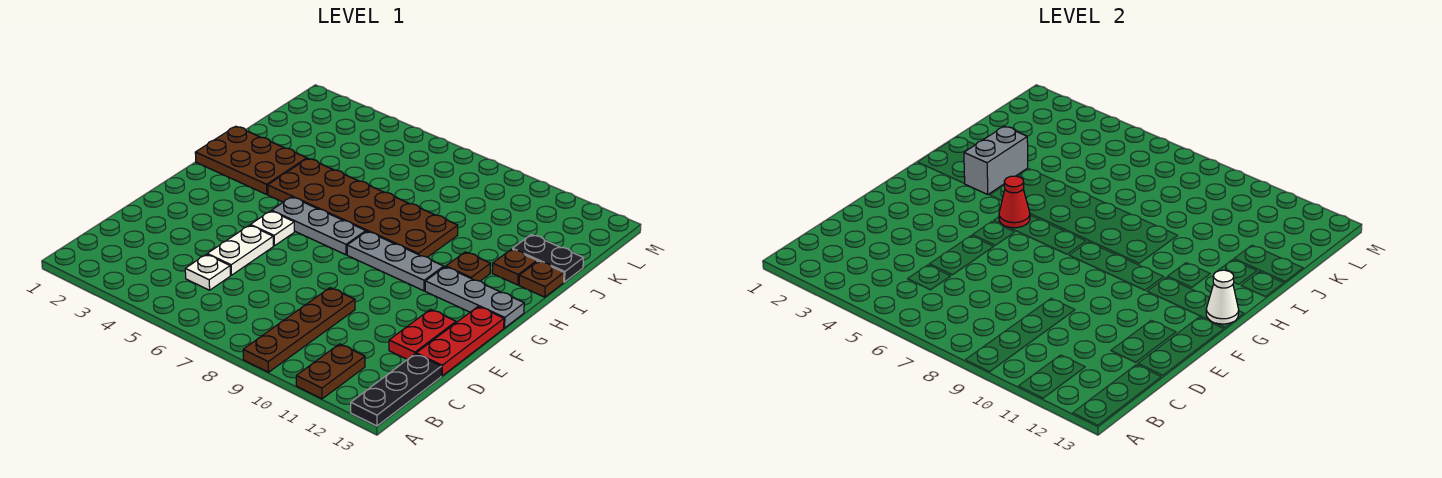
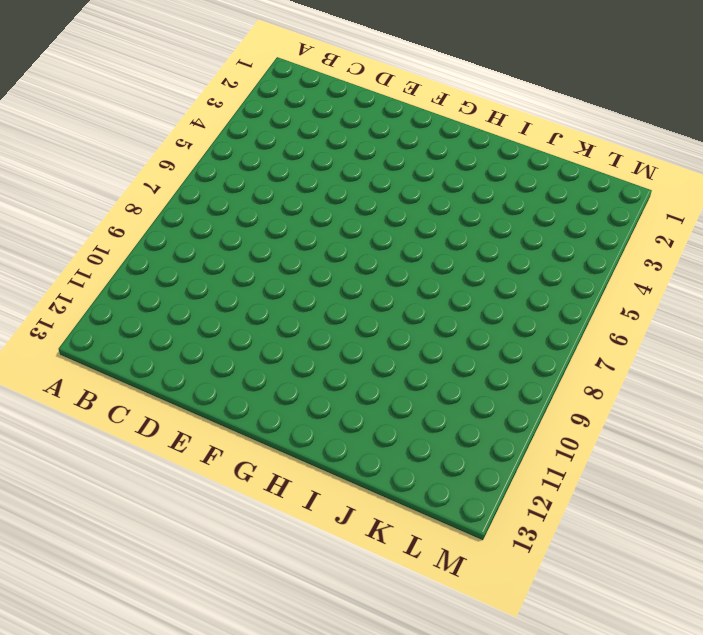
none -> brown 1x4 plate [243,288,355,372]
none -> brown 1x2 plate [296,344,365,399]
none -> black 1x3 plate [351,354,441,426]

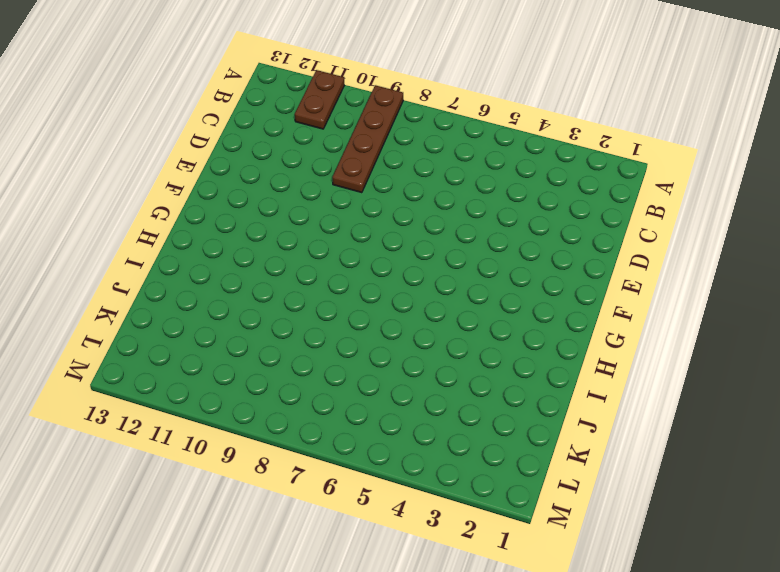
none -> black 1x3 plate [351,354,441,426]
none -> white 1x1 plate [185,254,230,290]
none -> white 1x2 plate [207,225,273,275]

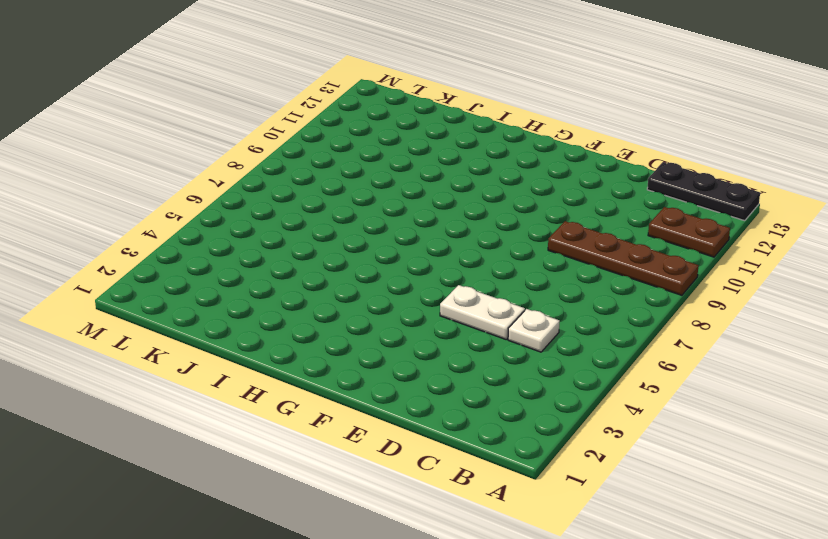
none -> red 1x2 plate [389,310,456,360]
none -> red 1x3 plate [416,307,504,376]
none -> white 1x1 plate [250,211,294,246]

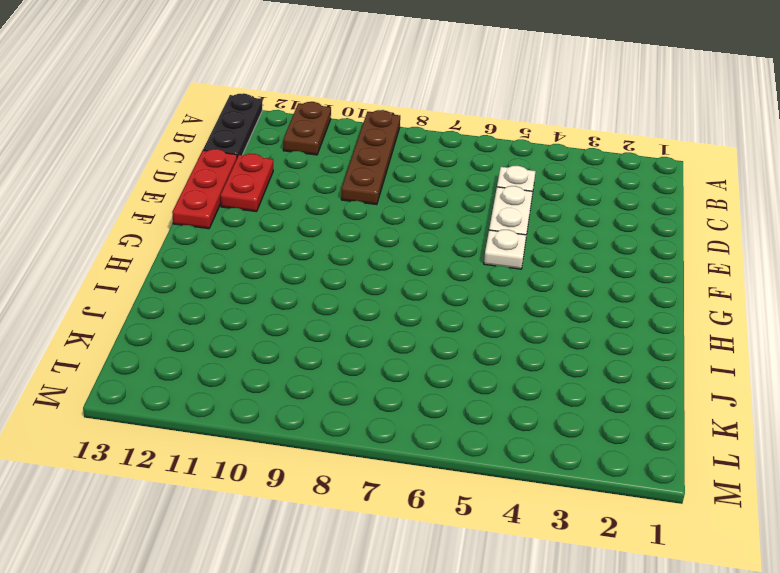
none -> grey 1x3 plate [272,197,366,255]
none -> grey 1x3 plate [347,231,444,291]
none -> grey 1x3 plate [425,267,524,328]

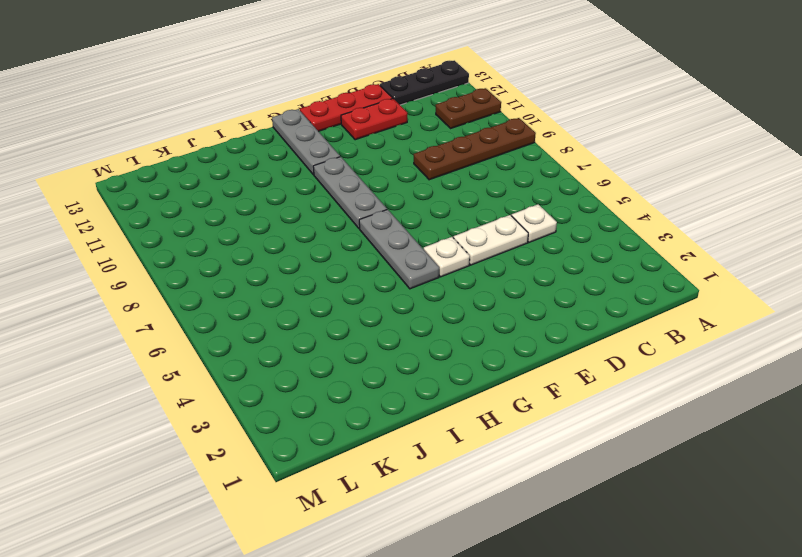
none -> brown 2x3 plate [195,126,307,195]
none -> brown 2x6 plate [268,159,458,257]
none -> brown 1x1 plate [446,252,490,281]

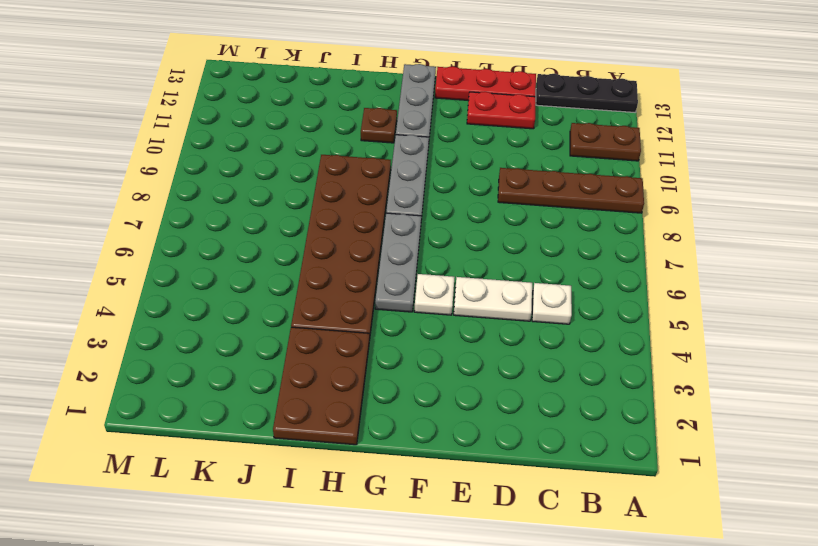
none -> brown 1x1 plate [492,249,537,285]
none -> brown 1x1 plate [519,261,564,297]
none -> black 1x2 plate [513,235,583,282]

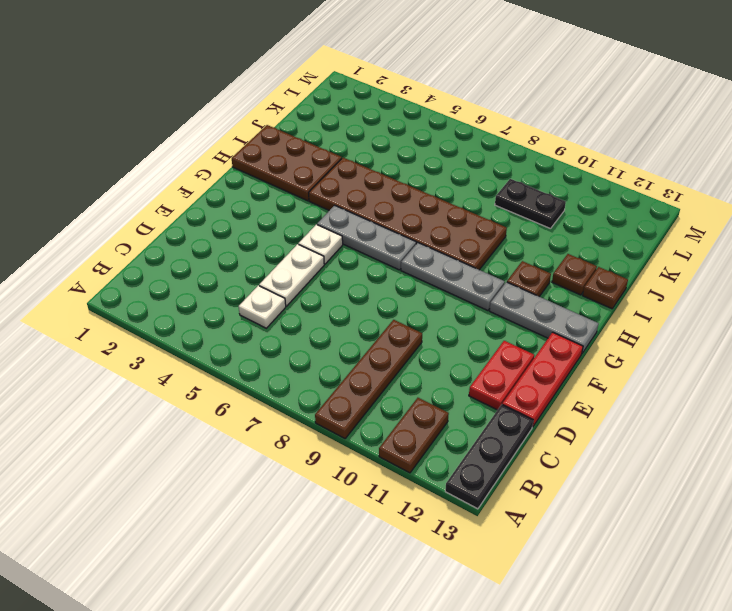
black 1x2 plate [495,179,566,229] -> black 1x2 plate moved to [513,235,583,282]
none -> red 1x1 cone [999,176,1030,228]
none -> white 1x1 cone [1206,270,1239,324]
none -> grey 1x2 brick [964,126,1028,195]

